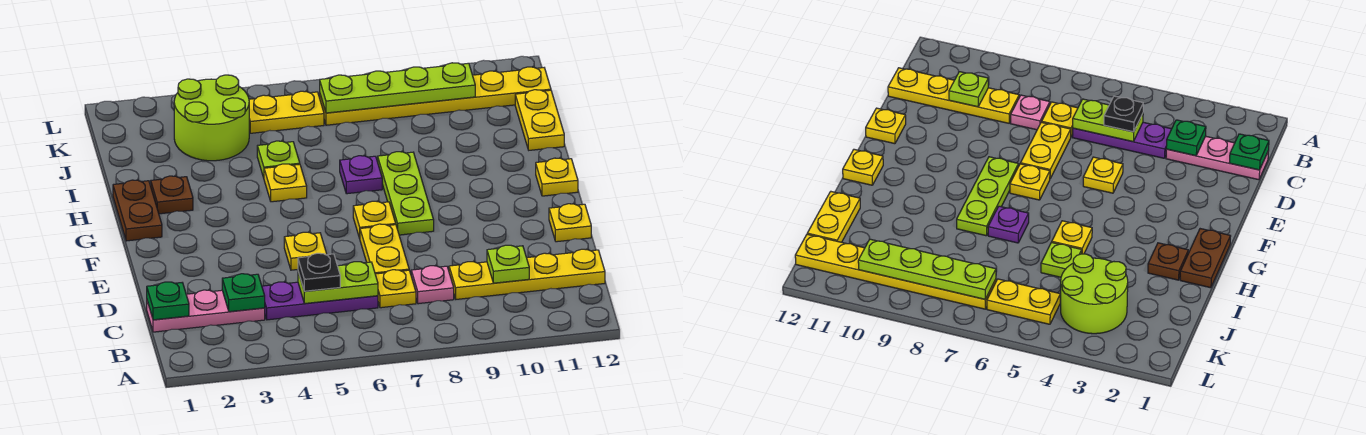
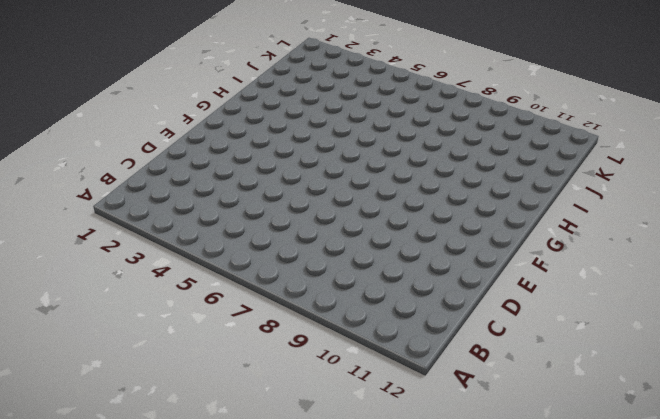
none -> pink 1x3 plate [147,290,265,332]
none -> purple 1x3 plate [262,282,378,320]
none -> yellow 1x1 plate [375,270,416,308]

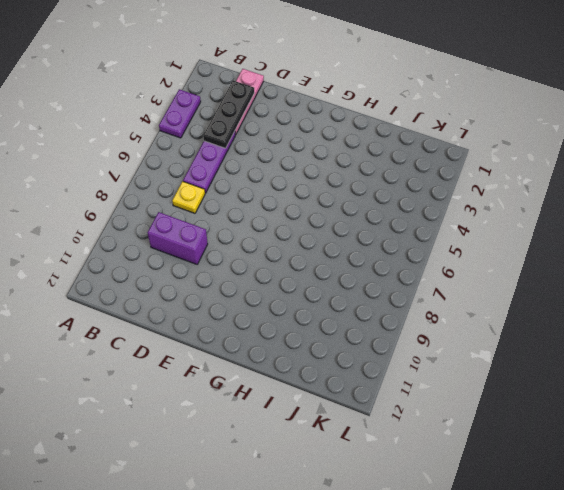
purple 1x2 plate [159,89,201,138] -> none
black 1x3 plate [203,80,254,148] -> green 1x1 plate [222,274,265,312]
purple 1x2 brick [148,212,208,264] -> yellow 1x4 plate [449,249,605,299]
none -> pink 1x1 plate [411,266,454,304]
none -> yellow 1x2 plate [360,224,409,274]
none -> yellow 1x1 plate [284,232,327,270]

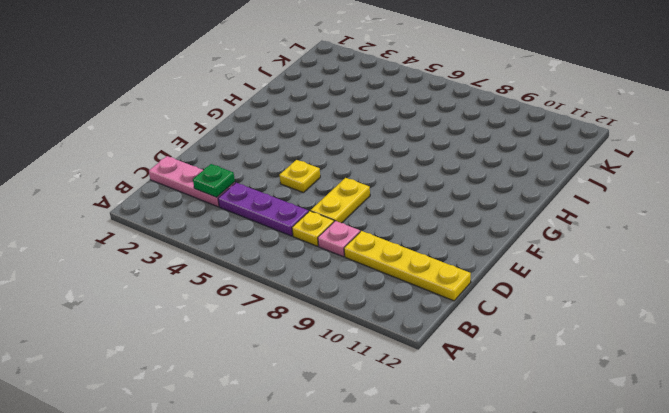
none -> yellow 1x1 plate [549,204,591,242]
none -> yellow 1x1 plate [353,201,396,238]
none -> lime 1x3 plate [378,152,434,235]

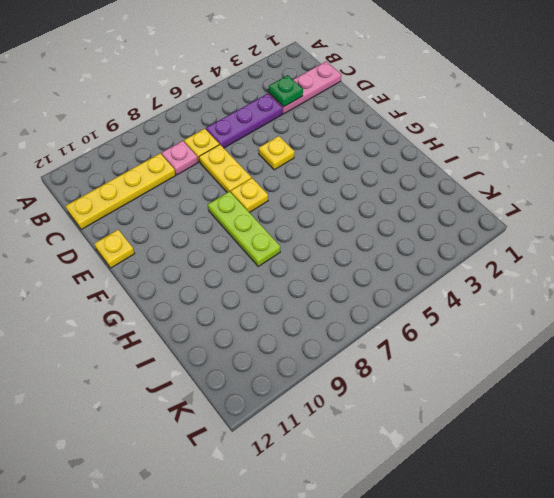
none -> brown 1x2 plate [113,180,162,241]
none -> yellow 1x1 plate [536,158,578,196]
none -> brown 1x1 plate [151,176,193,214]

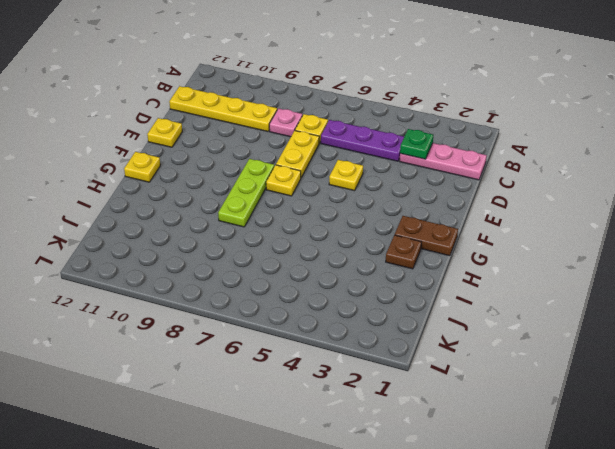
brown 1x2 plate [395,216,458,256] -> brown 1x2 plate turned to [113,180,162,241]
none -> yellow 1x1 plate [264,164,307,202]
none -> purple 1x1 plate [340,156,382,194]
none -> lime 1x1 plate [257,141,300,178]

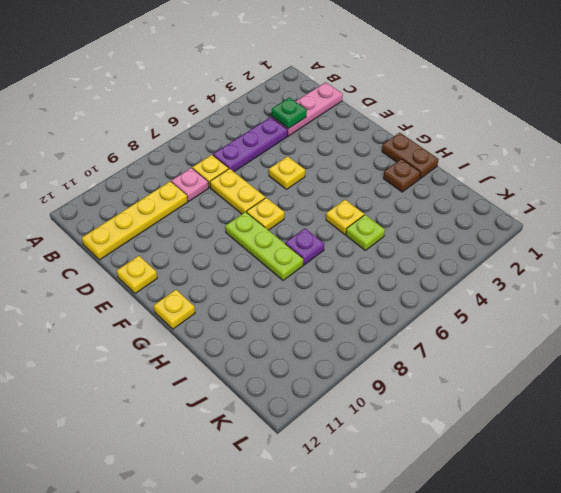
none -> yellow 1x2 plate [515,90,564,150]
none -> lime 2x2 round brick [174,75,249,161]
none -> yellow 1x2 plate [249,91,324,133]

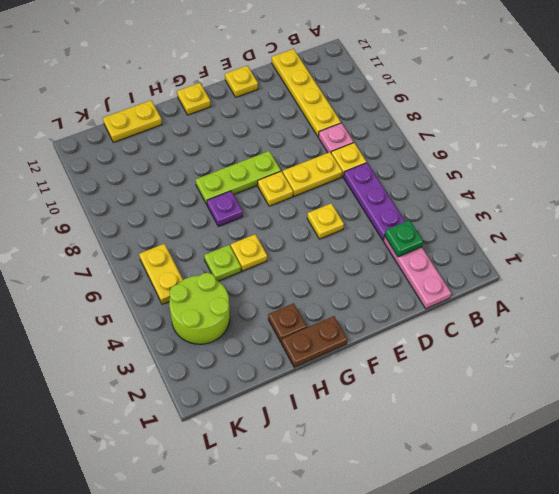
none -> yellow 1x6 plate [320,67,551,125]
none -> green 1x1 plate [147,282,189,320]
none -> lime 1x2 plate [298,262,378,303]

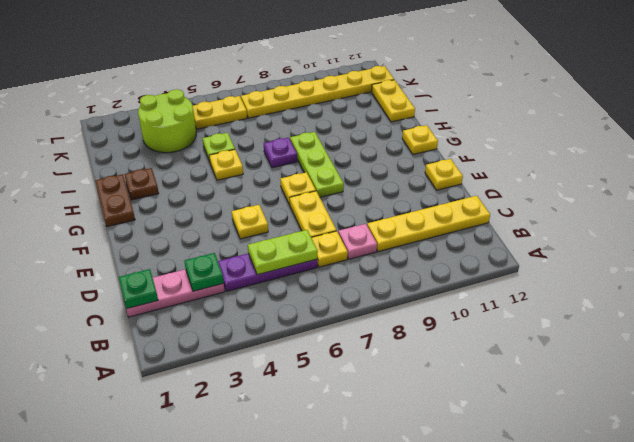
none -> lime 1x1 plate [487,245,529,283]
none -> lime 1x4 plate [320,63,475,113]
none -> black 1x1 plate [298,253,340,291]

